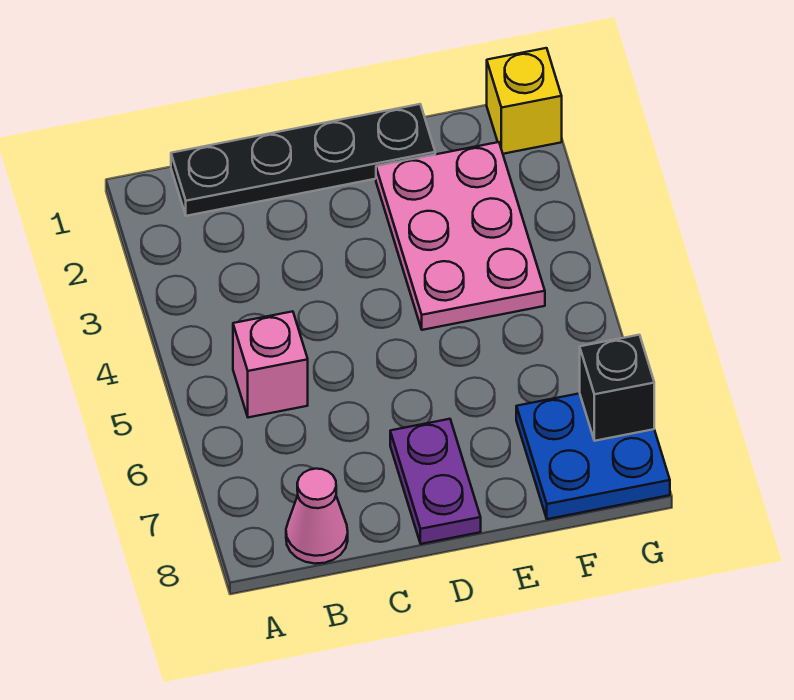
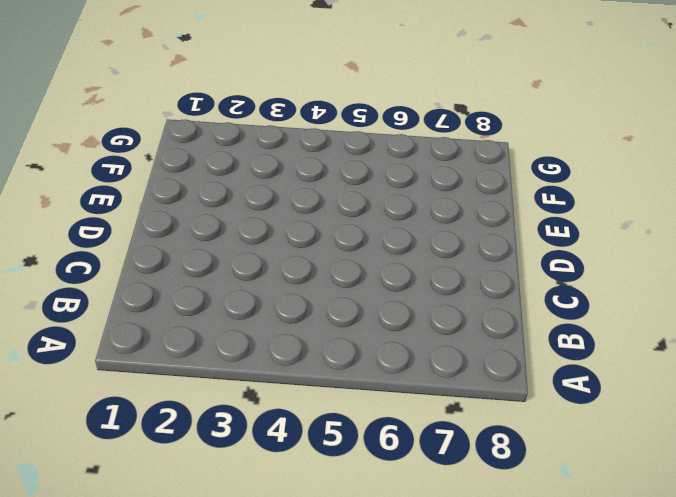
none -> black 1x4 plate [171,104,435,216]
none -> pink 1x1 brick [233,311,308,417]

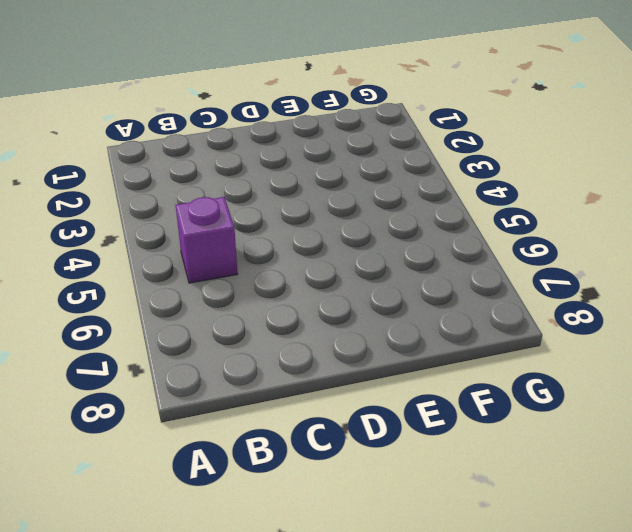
purple 1x1 brick [176,197,238,283] -> pink 1x1 brick [233,311,308,417]
none -> black 1x4 plate [171,104,435,216]
none -> pink 1x1 cone [286,469,348,564]

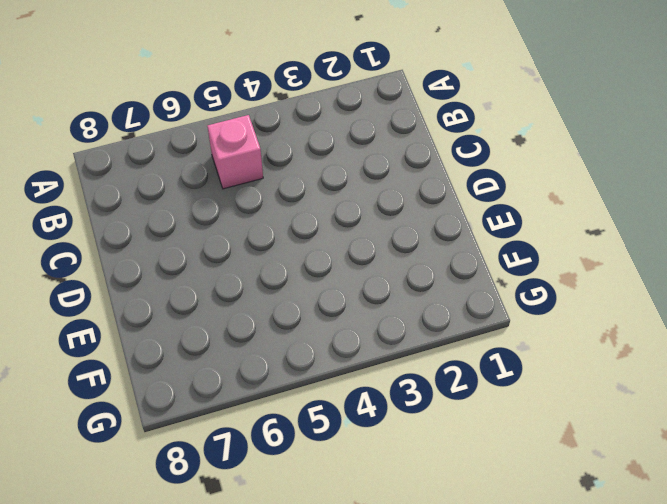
none -> black 1x4 plate [171,104,435,216]
none -> pink 1x1 cone [286,469,348,564]

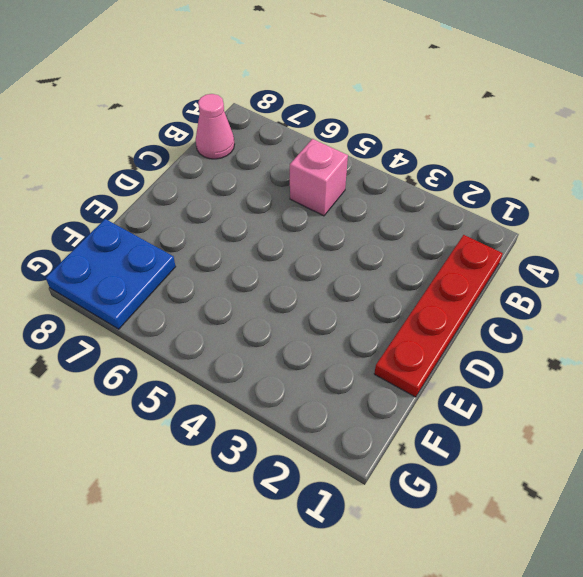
red 1x4 plate [374,235,503,397] -> black 1x4 plate [171,104,435,216]
none -> purple 1x2 plate [390,419,481,544]
none -> pink 2x3 plate [376,142,545,330]

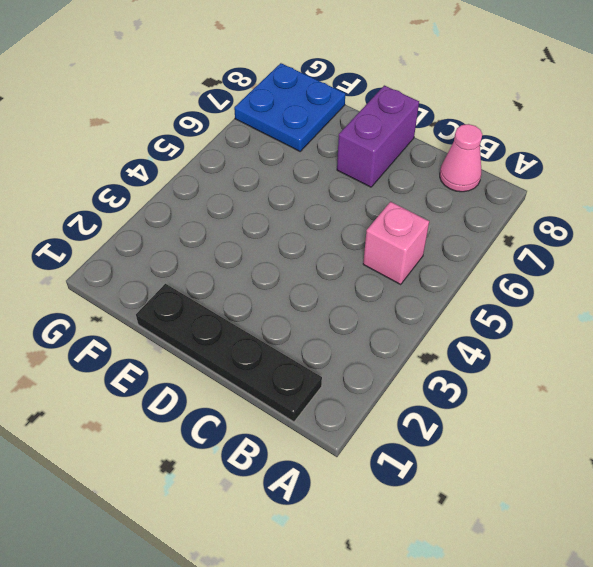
purple 1x2 brick [337,85,419,187] -> purple 1x2 plate [390,419,481,544]
none -> pink 2x3 plate [376,142,545,330]
none -> yellow 1x1 brick [487,48,562,154]

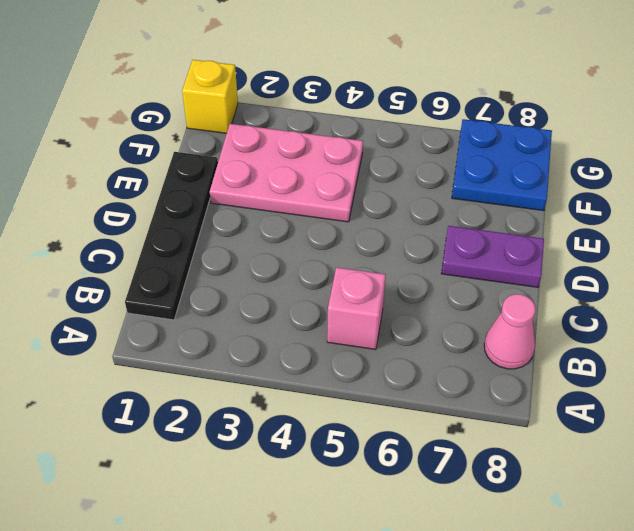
none -> black 1x1 brick [580,335,654,441]

